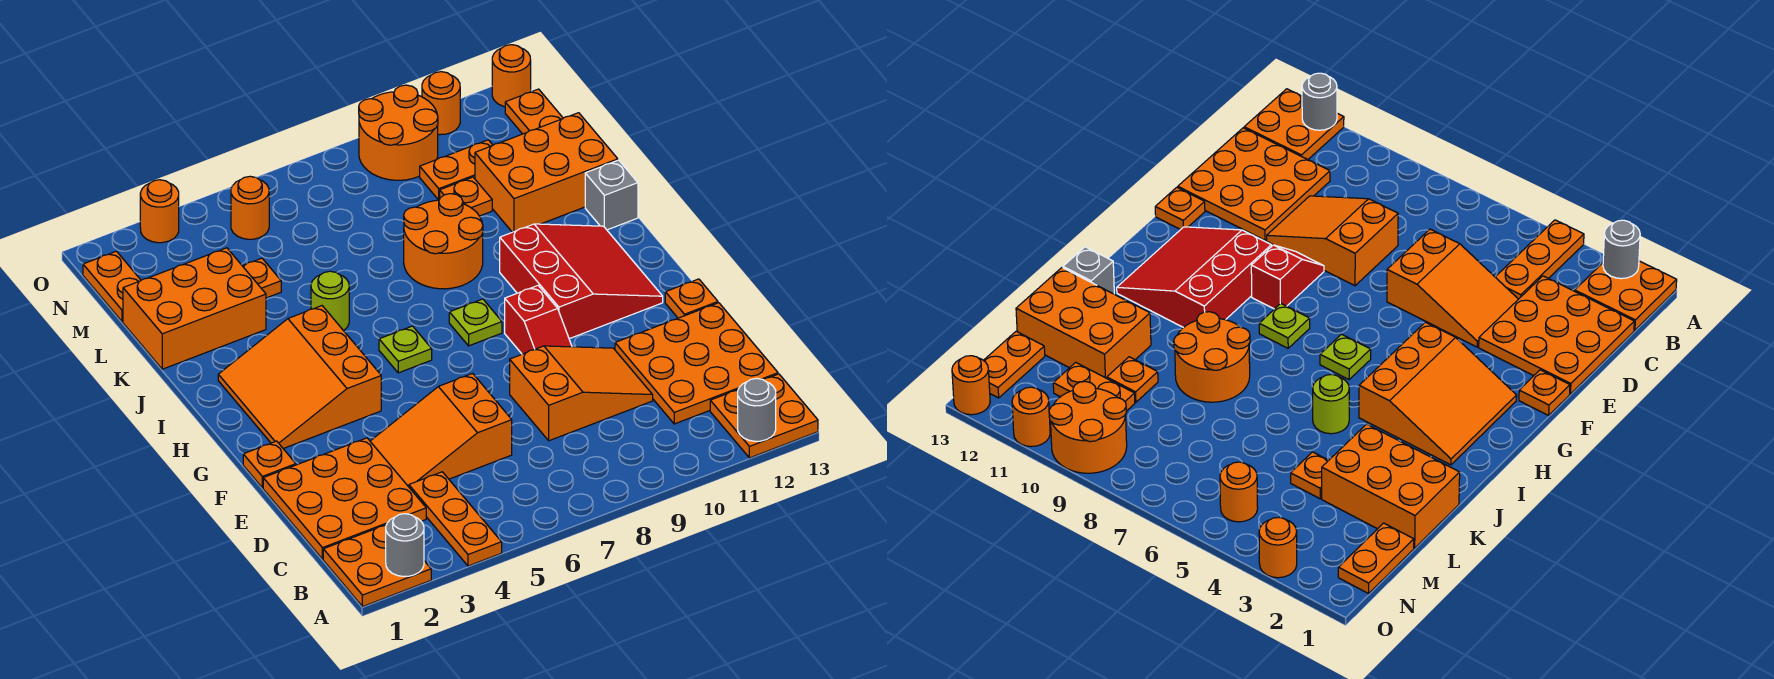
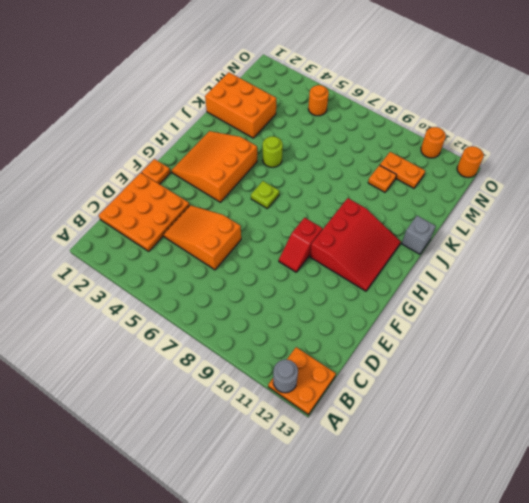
none -> orange 2x2 plate [323,525,431,607]
none -> orange 1x3 plate [409,472,502,566]
none -> orange 3x3 plate [615,303,778,424]
none -> orange 2x3 slope [510,346,653,441]

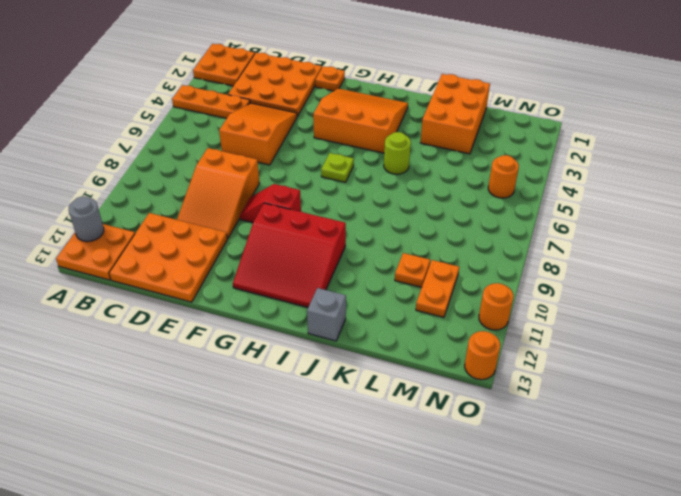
none -> orange 1x1 plate [665,279,718,318]
none -> lime 1x1 plate [449,299,502,346]
none -> orange 2x2 round brick [404,194,483,289]
none -> orange 2x3 brick [475,113,618,232]

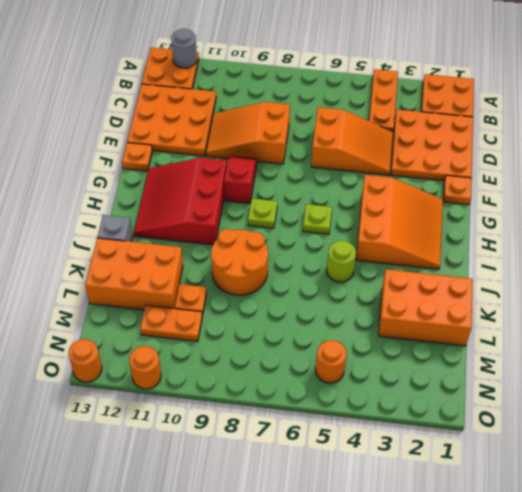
none -> orange 1x1 plate [243,258,281,298]
none -> orange 1x2 plate [83,251,141,322]
none -> orange 1x2 plate [505,89,563,134]
none -> orange 2x2 round brick [359,85,438,180]

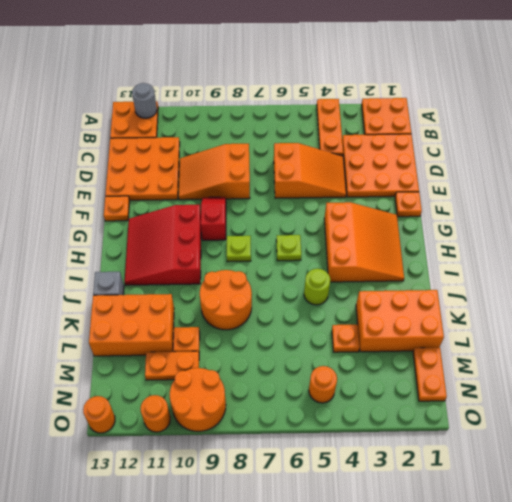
none -> orange 1x2 plate [505,89,563,134]
none -> orange 1x1 round brick [140,180,179,243]
none -> grey 1x1 round brick [386,514,424,576]

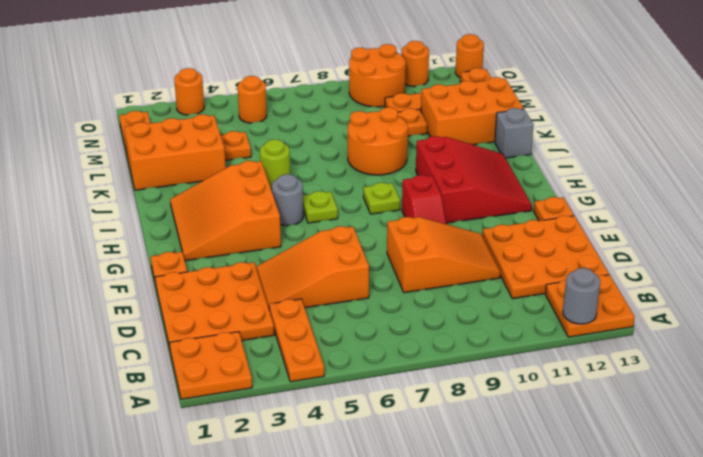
grey 1x1 round brick [272,174,303,226] -> grey 1x1 round brick moved to [386,514,424,576]

